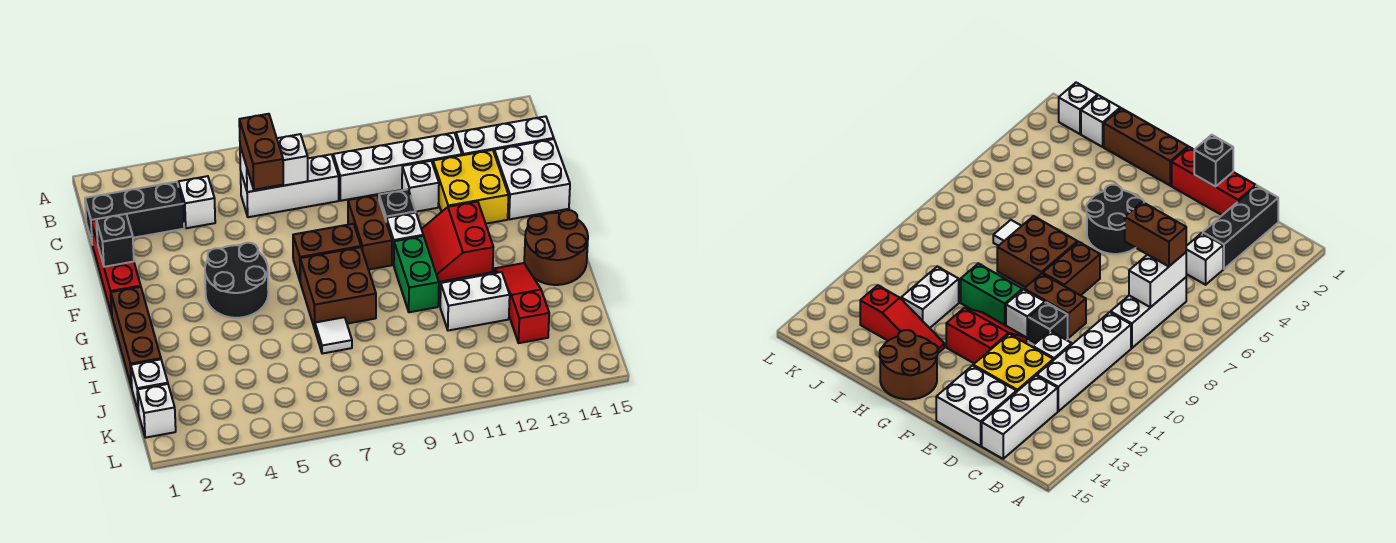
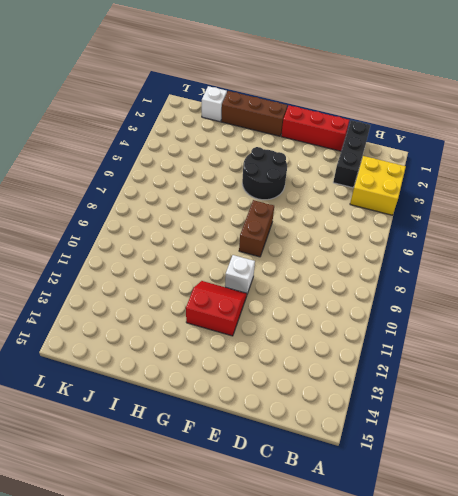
yellow 2x2 brick [350,156,406,215] -> yellow 2x2 brick moved to [433,150,508,224]
none -> white 1x1 brick [178,176,215,228]
none -> white 1x3 brick [241,154,339,217]
none -> white 1x4 brick [333,133,462,201]

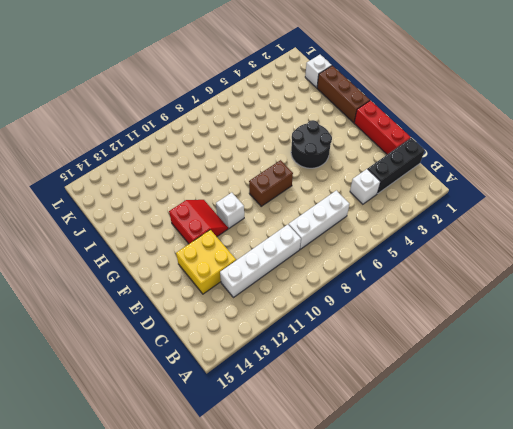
none -> white 1x3 brick [456,116,554,155]
none -> white 1x1 brick [402,161,439,212]
none -> white 2x2 brick [494,139,570,219]

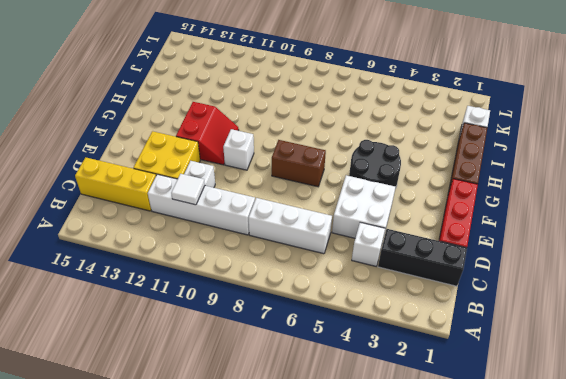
white 1x1 tile [171,174,205,205] -> white 1x1 tile moved to [315,317,352,354]
yellow 1x3 brick [75,157,156,211] -> white 1x3 brick [456,116,554,155]
white 2x2 brick [332,175,395,238] -> white 2x2 brick moved to [494,139,570,219]
none -> brown 1x2 brick [348,195,392,270]
none -> black 1x1 brick [379,189,416,220]
none -> brown 2x2 brick [300,247,376,329]

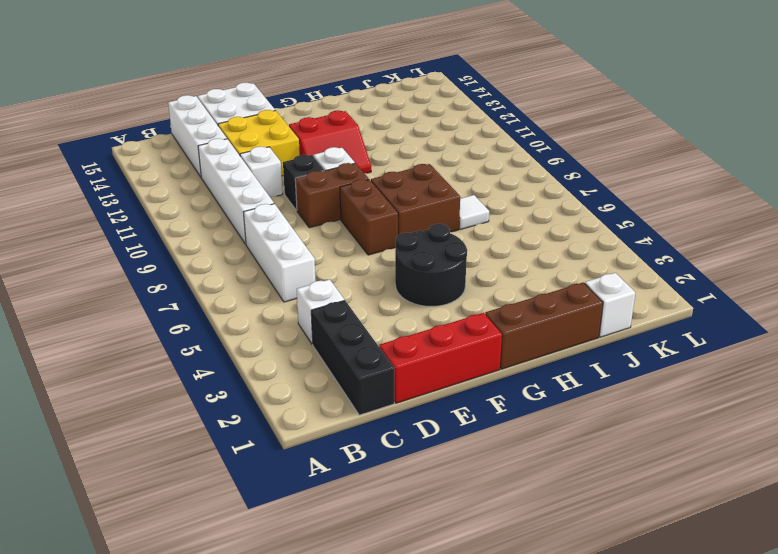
none -> green 1x2 brick [394,236,439,312]
none -> brown 2x2 round brick [524,210,588,285]
none -> red 1x3 slope [495,263,549,343]

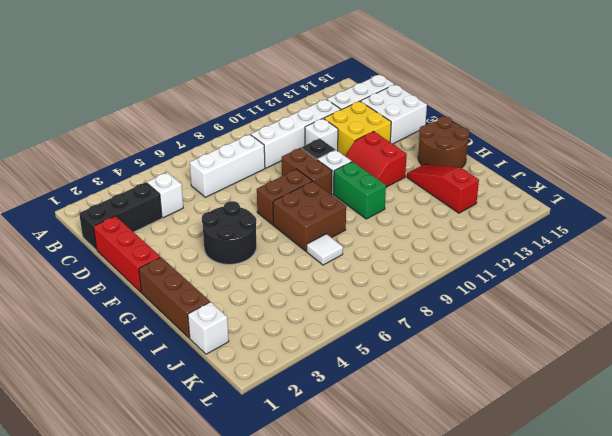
none -> white 1x2 brick [440,272,510,331]
none -> white 1x1 brick [138,384,176,438]
none -> white 1x2 brick [240,134,308,192]

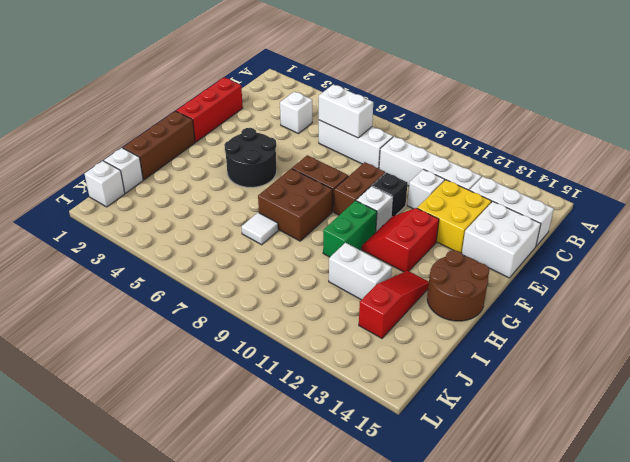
none -> black 1x3 brick [85,182,184,245]
none -> black 1x1 brick [96,214,134,267]
none -> brown 1x2 brick [239,114,283,190]

